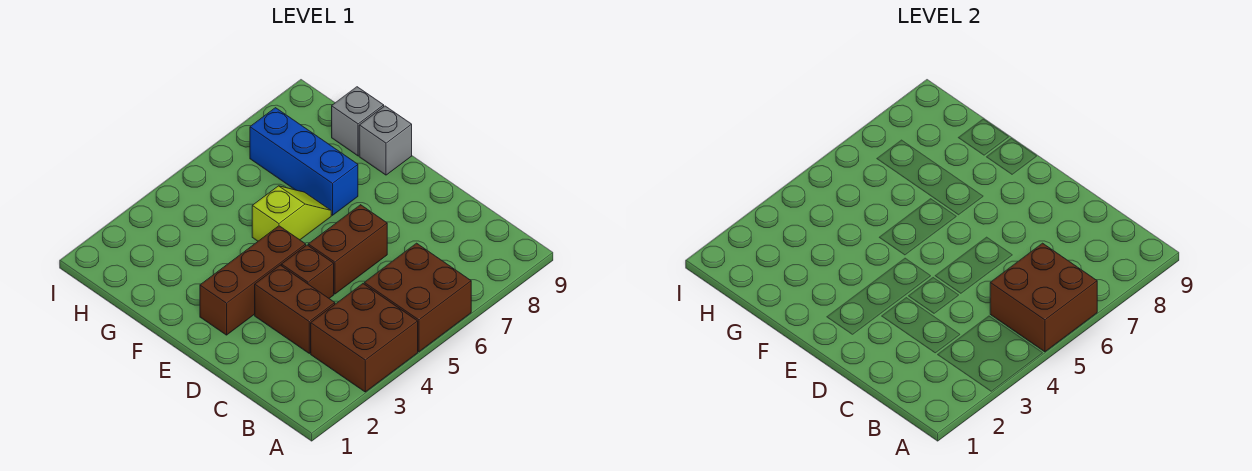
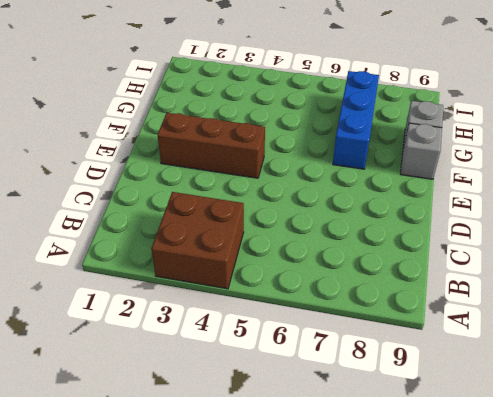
none -> brown 2x2 brick [364,243,471,352]
none -> brown 1x2 brick [255,265,335,353]

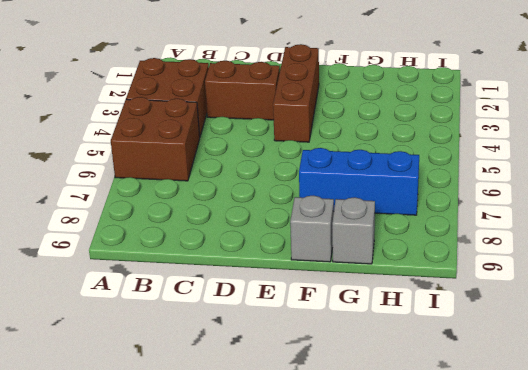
none -> brown 1x1 brick [281,245,334,298]
none -> brown 1x2 brick [308,205,387,294]

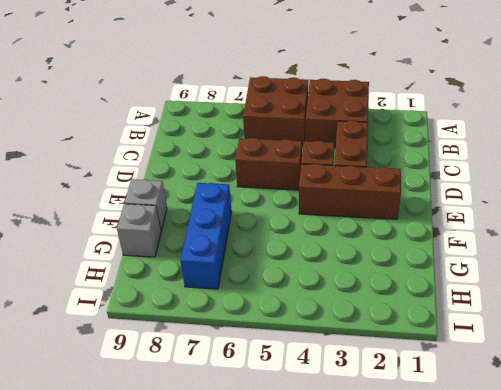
none -> lime 1x2 slope [252,186,331,241]
none -> brown 2x2 brick [990,243,1097,352]

